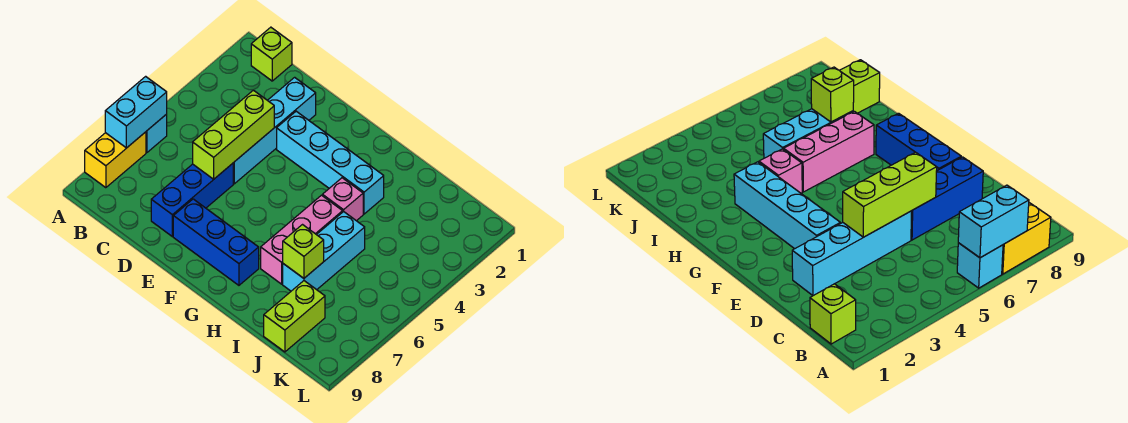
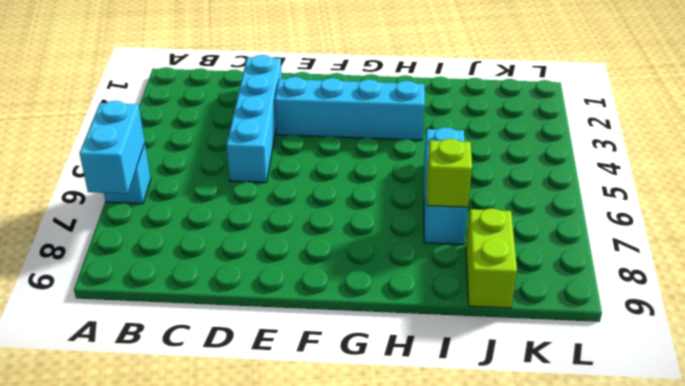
none -> yellow 1x2 brick [85,132,146,188]
none -> lime 1x1 brick [251,27,292,81]
none -> blue 1x3 brick [151,163,233,236]

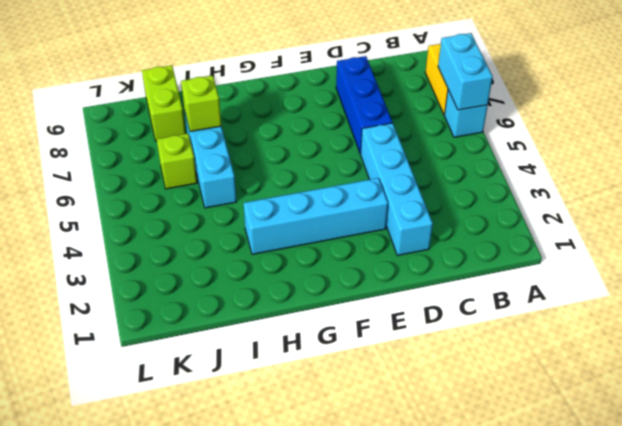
lime 1x1 brick [157,134,197,189] -> lime 1x1 brick moved to [251,27,292,81]
none -> blue 1x3 brick [173,199,259,285]
none -> pink 1x1 brick [322,178,363,221]
none -> pink 1x3 brick [261,195,343,284]

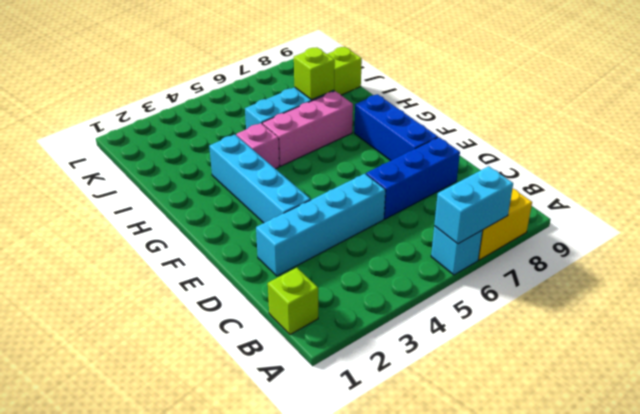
none -> lime 1x3 brick [193,90,274,179]

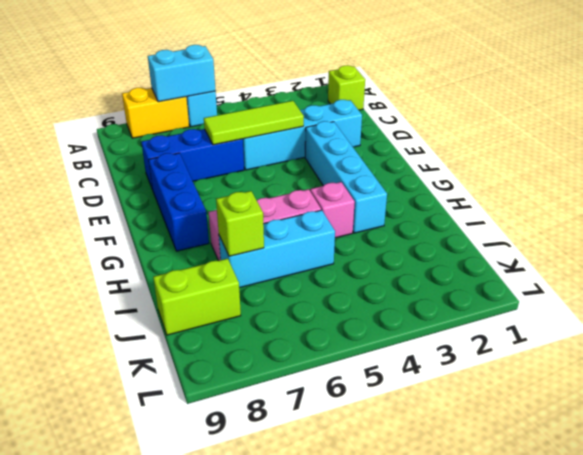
lime 1x3 tile [204,101,304,145] -> lime 1x3 brick [193,90,274,179]

